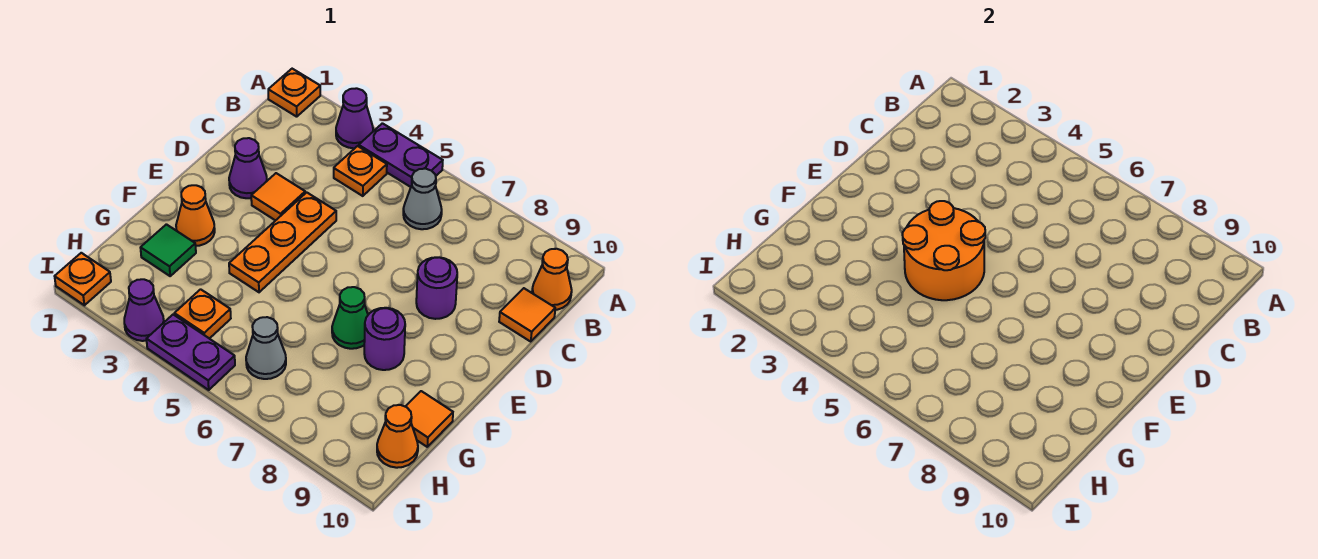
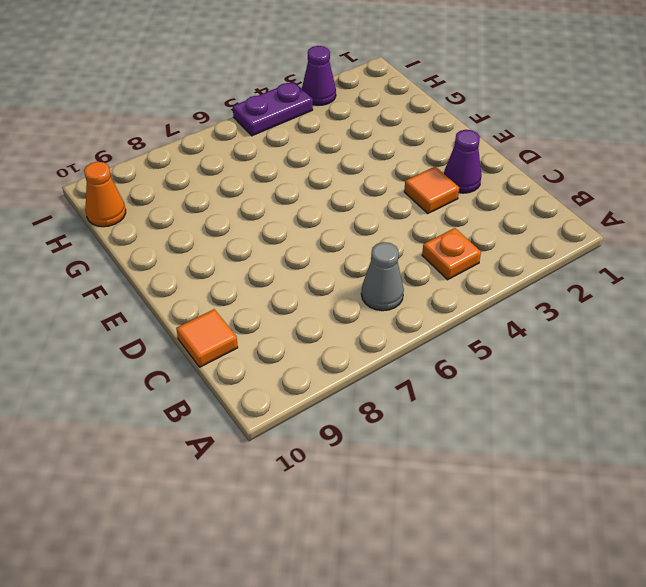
none -> orange 1x1 plate [268,69,320,117]
none -> purple 1x1 cone [336,88,373,148]
none -> purple 1x2 plate [359,123,443,187]

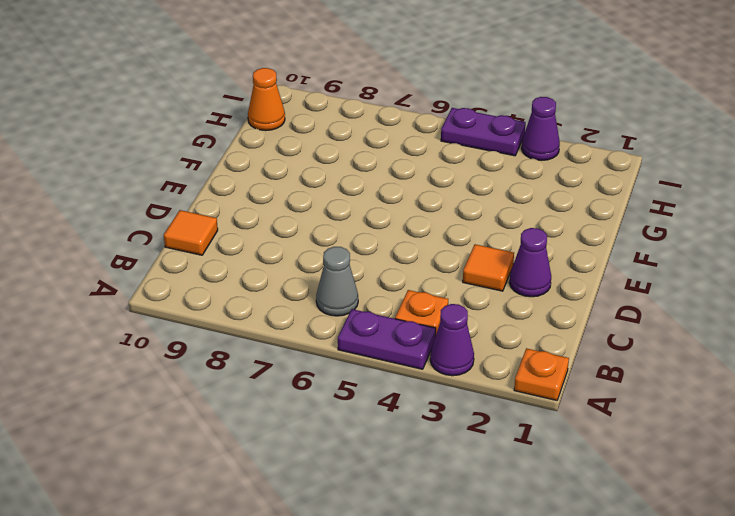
none -> orange 1x1 cone [532,249,572,310]
none -> orange 1x3 plate [229,192,336,292]
none -> purple 1x1 round brick [416,257,457,319]

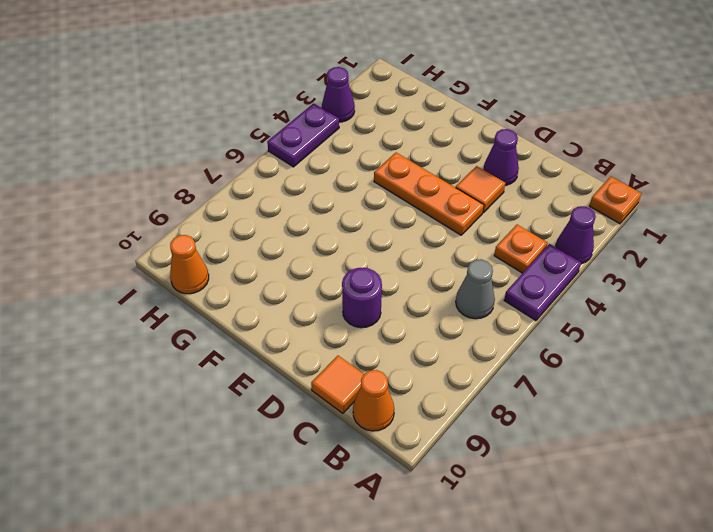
none -> orange 1x1 cone [176,185,215,246]
none -> green 1x1 cone [332,287,368,349]
none -> purple 1x1 round brick [364,308,405,370]

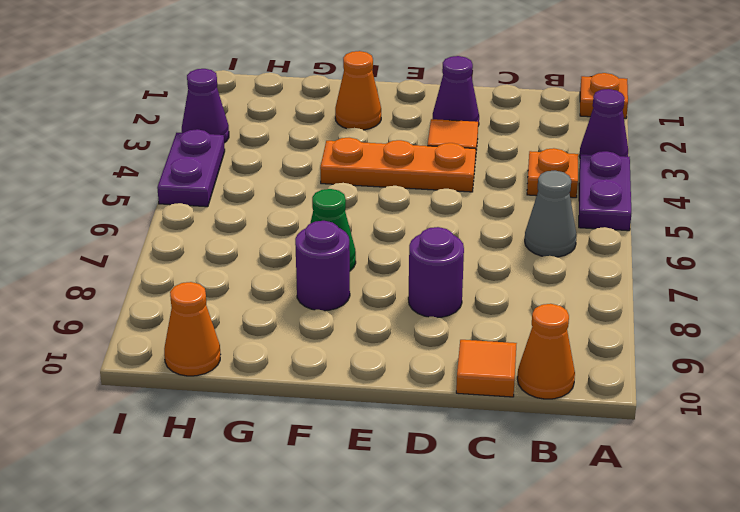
none -> green 1x1 tile [141,224,196,276]
none -> orange 1x1 tile [405,391,453,447]
none -> orange 1x1 plate [174,289,231,339]

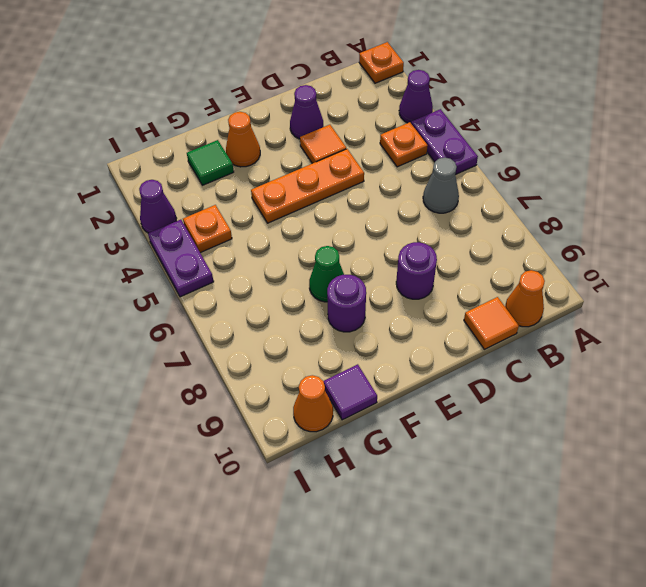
purple 1x1 tile [324,364,377,420] -> orange 1x1 tile [405,391,453,447]
none -> grey 1x1 cone [246,317,286,379]
none -> orange 1x1 plate [55,253,111,305]
none -> orange 2x2 round brick [902,201,985,300]

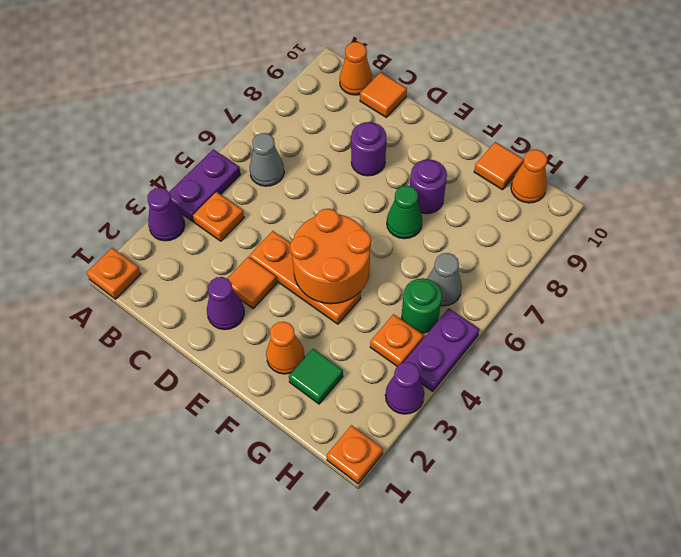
green 1x1 round brick [402,278,442,333] -> none

